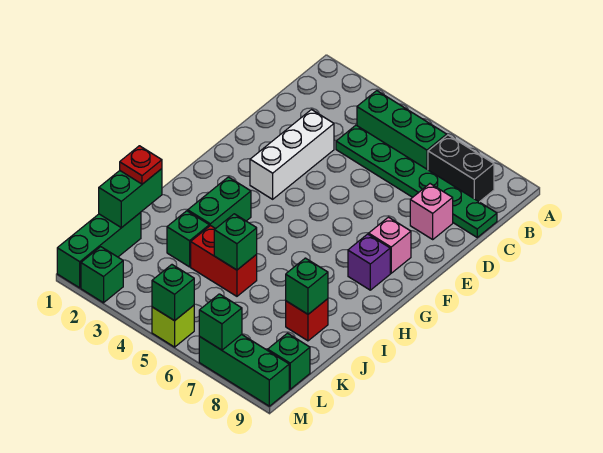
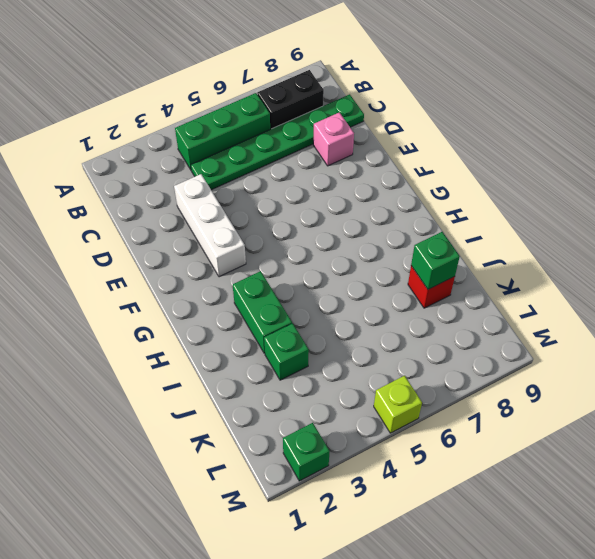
none -> pink 1x1 brick [369,217,411,273]
none -> purple 1x1 brick [348,234,390,290]
none -> red 1x2 brick [191,225,257,296]

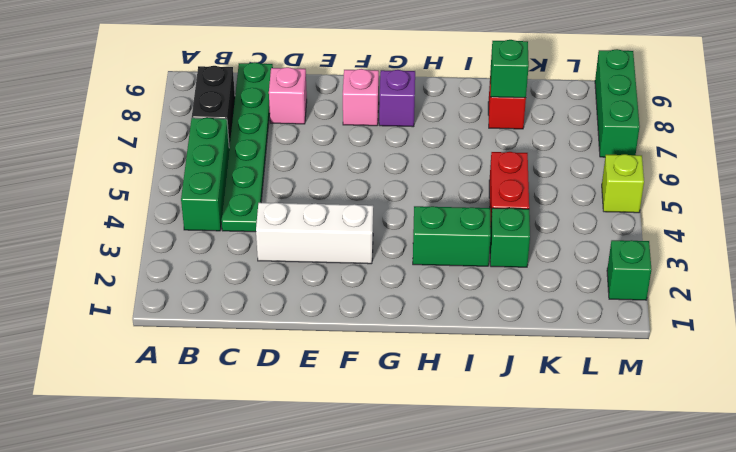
none -> green 1x3 brick [57,212,141,288]
none -> green 1x1 brick [268,333,310,389]
none -> green 1x2 brick [99,169,162,228]

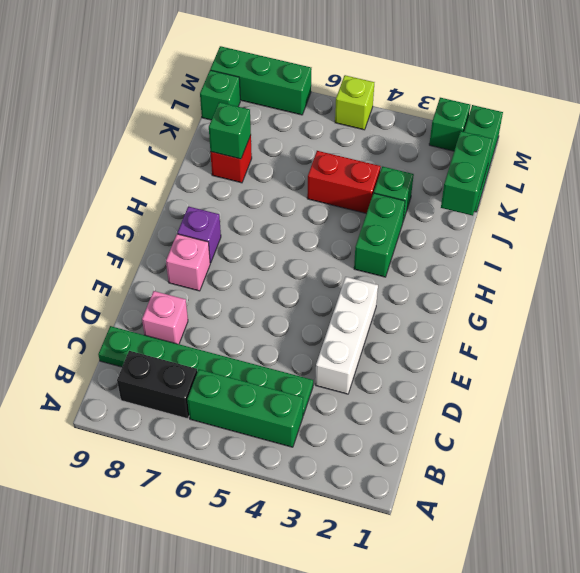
none -> green 1x1 brick [214,214,257,270]
none -> green 1x1 brick [152,265,194,321]
none -> green 1x1 brick [199,294,242,350]

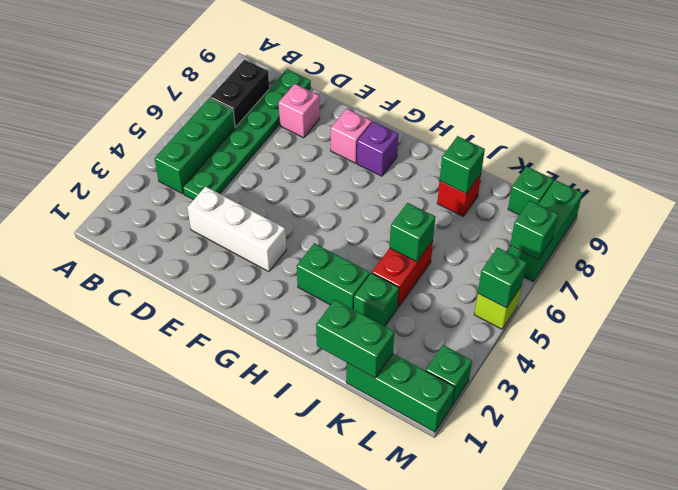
none -> red 1x1 plate [120,146,162,184]

